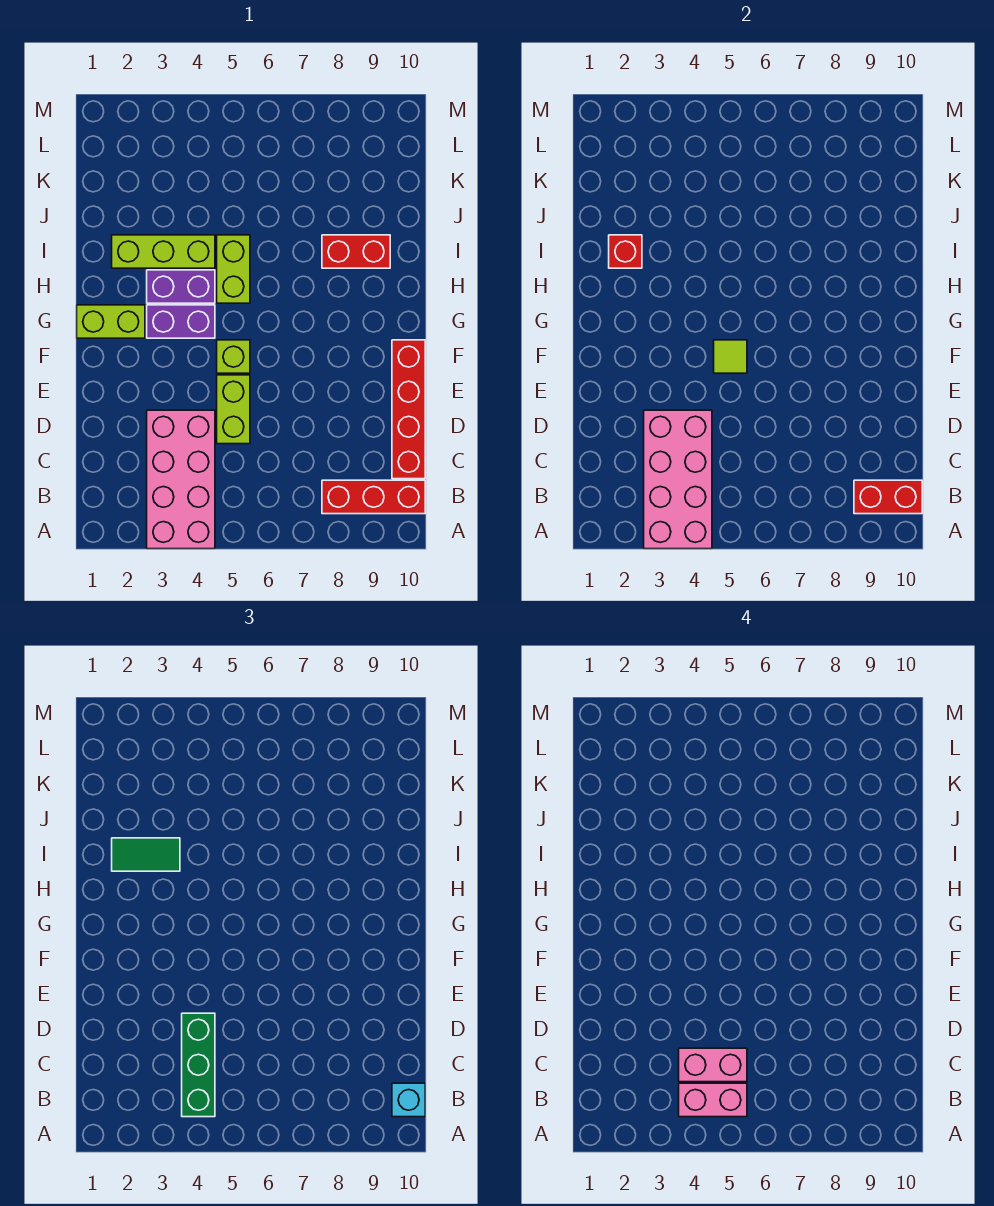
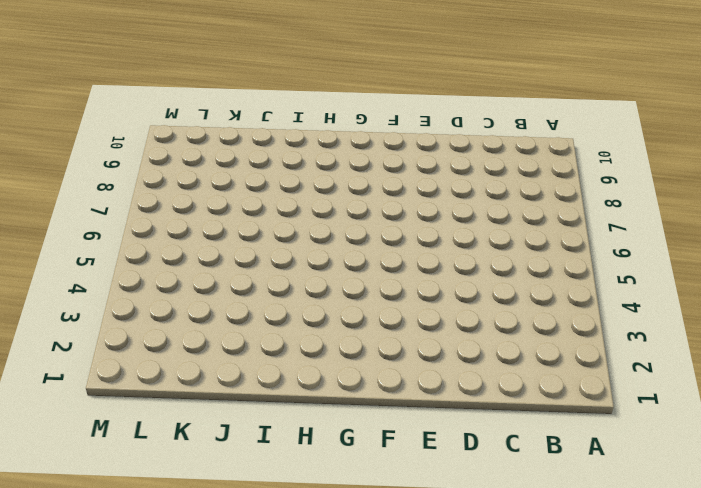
none -> pink 2x4 brick [147,410,215,549]
none -> red 1x3 brick [322,480,425,514]
none -> red 1x4 brick [392,340,425,479]

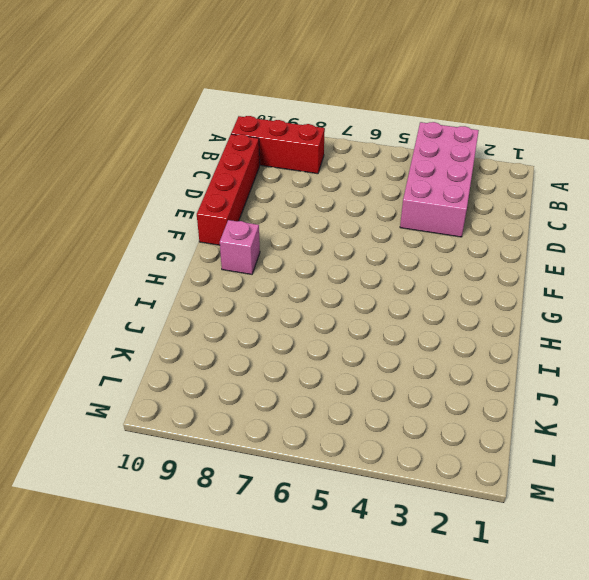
pink 1x1 brick [220,220,260,274] -> none
none -> lime 1x2 brick [217,375,250,444]
none -> lime 1x1 brick [217,340,250,373]
none -> lime 1x2 brick [77,305,145,338]

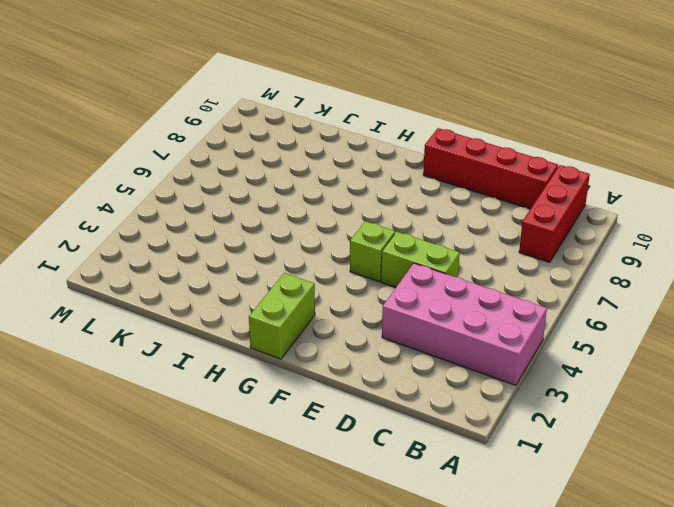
none -> purple 1x2 brick [147,305,215,338]
none -> purple 1x2 brick [147,270,215,303]
none -> lime 1x2 brick [217,235,250,303]

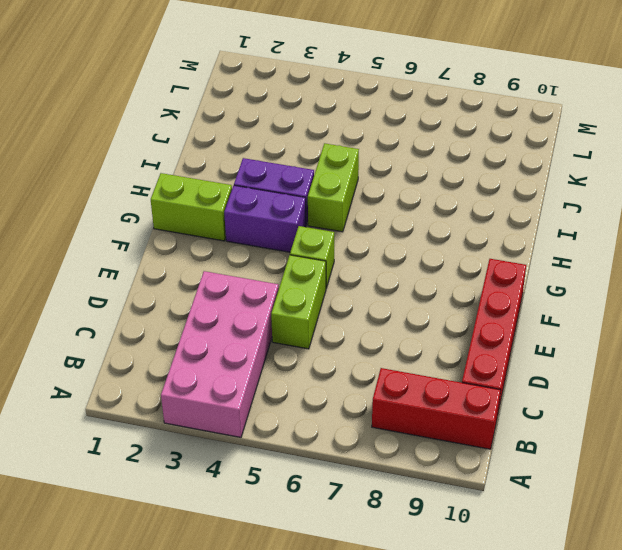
none -> lime 1x3 brick [112,235,215,268]
none -> red 1x2 brick [322,235,390,268]
none -> pink 2x4 brick [644,410,712,549]

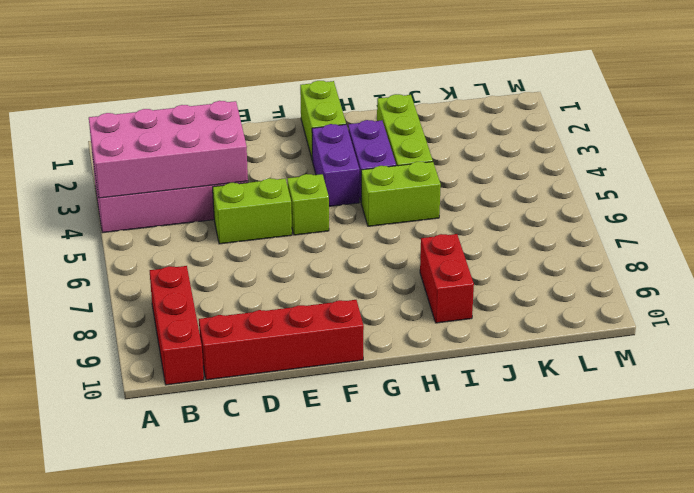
none -> red 1x2 brick [854,480,922,514]
none -> lime 1x1 tile [714,340,747,373]
none -> red 1x1 brick [609,235,642,268]

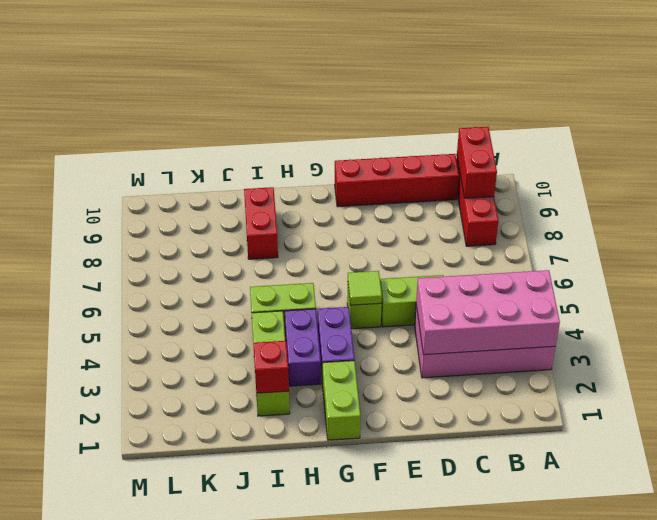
none -> green 1x3 brick [182,1013,215,1117]
none -> cyan 1x1 brick [392,1083,425,1117]
none -> green 1x2 tile [112,838,180,871]

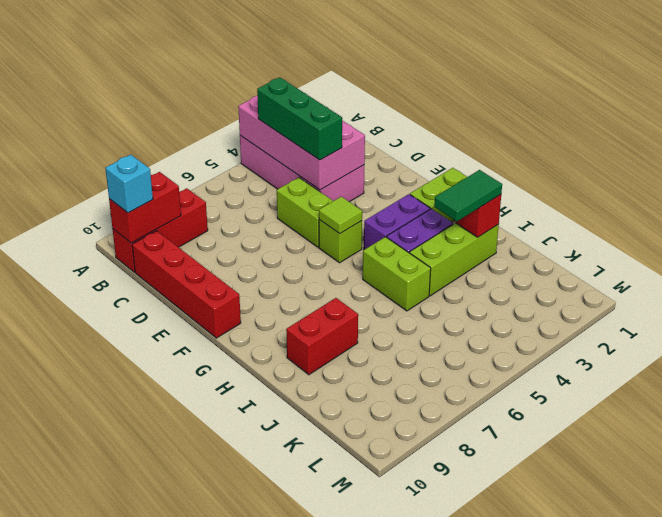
none -> pink 1x2 brick [679,1083,747,1117]
none -> pink 1x2 brick [679,1048,747,1082]

